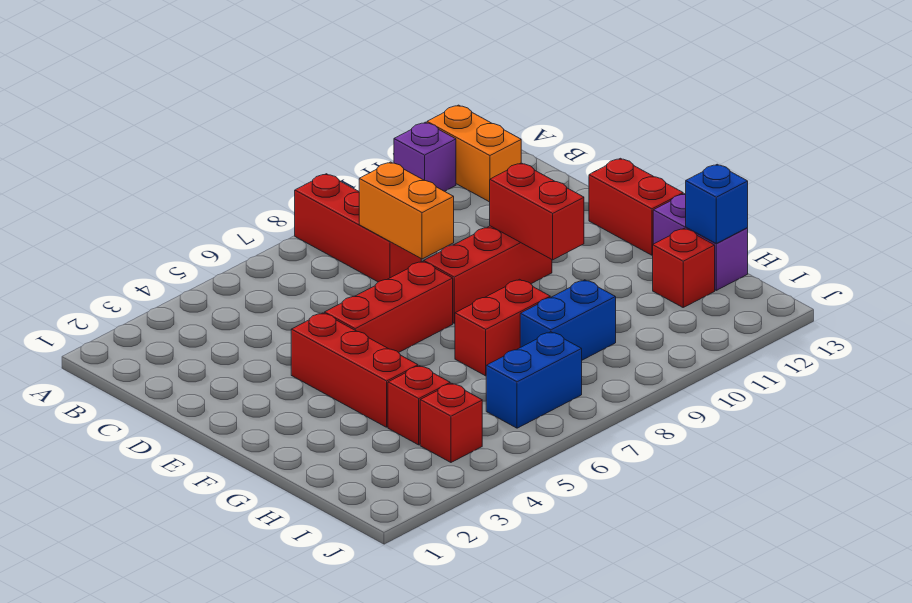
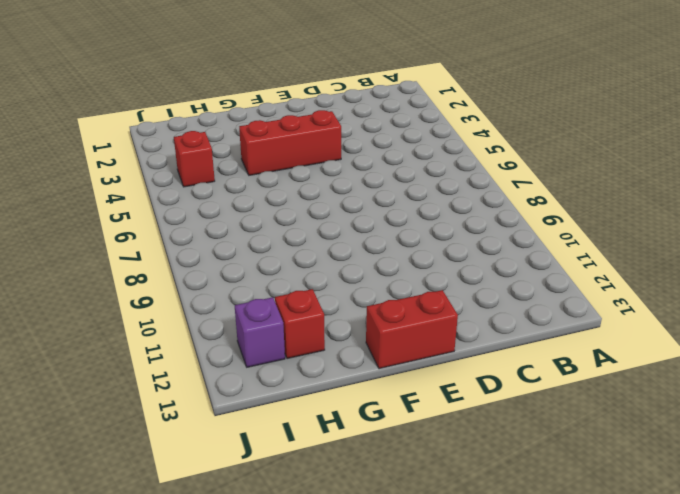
purple 1x1 brick [235,297,285,367] -> purple 1x1 brick moved to [394,122,456,191]
none -> red 1x3 brick [295,174,421,282]
none -> orange 1x2 brick [427,105,521,202]
none -> red 1x3 brick [325,261,453,353]

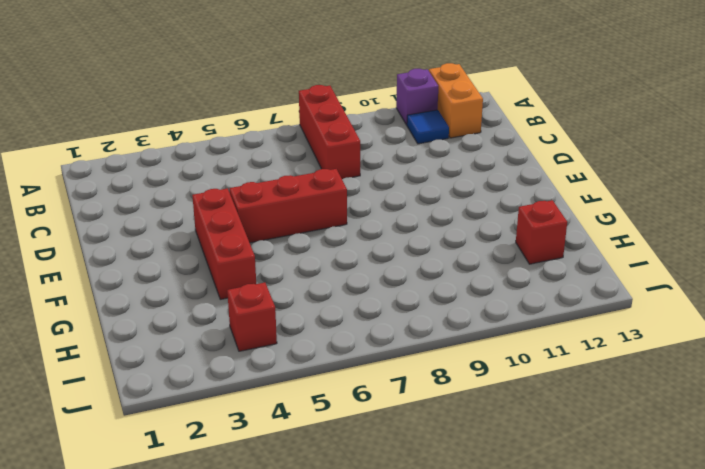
blue 1x1 tile [407,110,449,144] -> none
none -> red 1x3 brick [424,226,552,323]
none -> red 1x2 brick [589,158,683,255]
none -> red 1x2 brick [455,279,550,376]

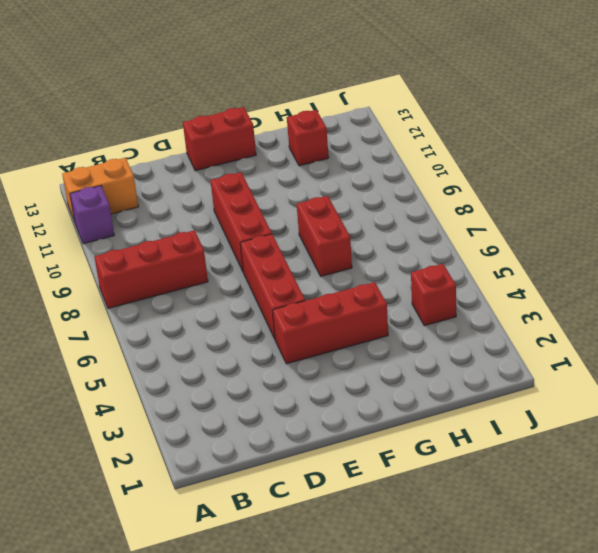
none -> purple 1x2 brick [653,194,748,290]
none -> red 1x1 brick [388,366,450,445]
none -> blue 1x2 brick [520,280,616,360]

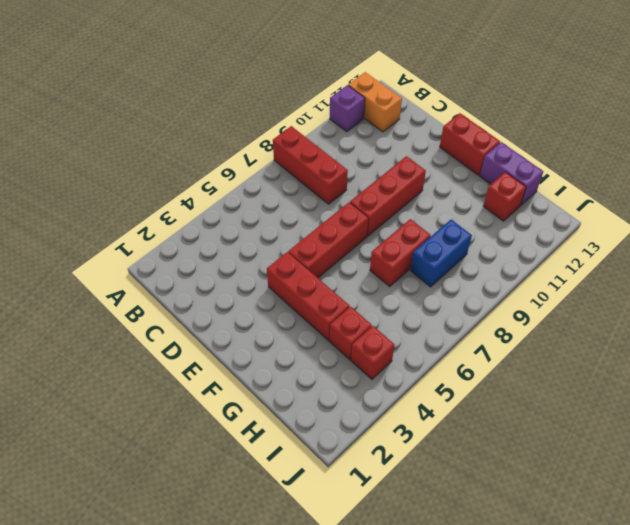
none -> blue 1x2 brick [486,332,582,428]
none -> orange 1x2 brick [359,162,454,259]
none -> red 1x2 brick [490,163,584,260]

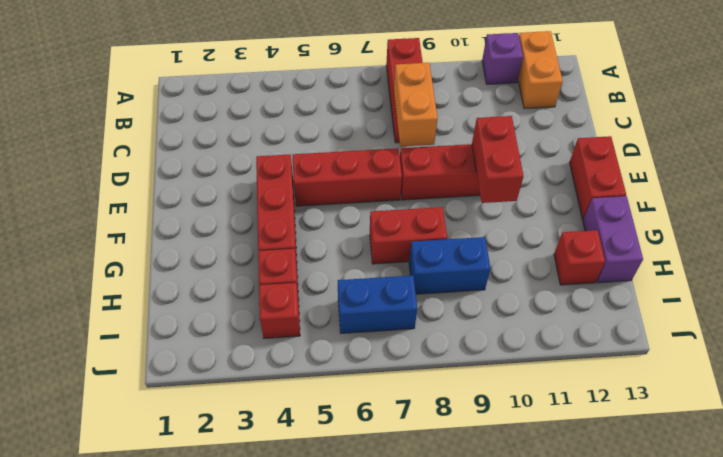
none -> blue 1x1 brick [686,164,748,243]

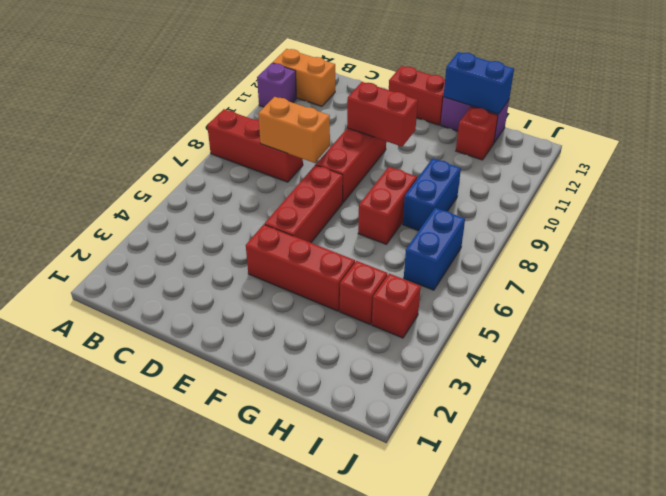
blue 1x2 brick [443,52,514,114] -> blue 1x1 brick [686,164,748,243]

